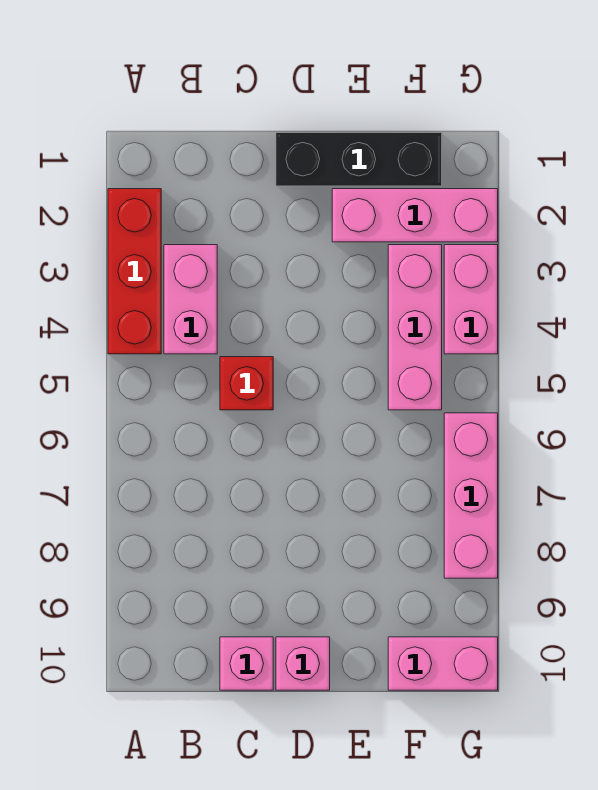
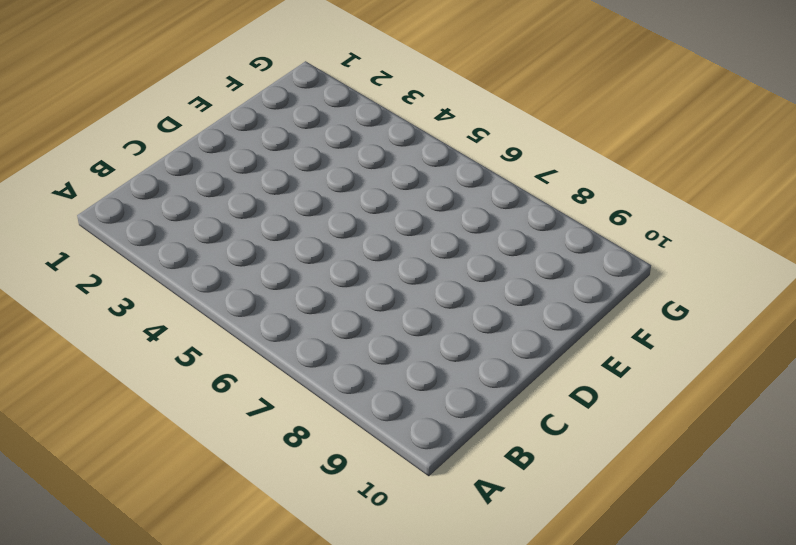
none -> red 1x3 brick [108,189,161,354]
none -> pink 1x2 brick [164,245,217,354]

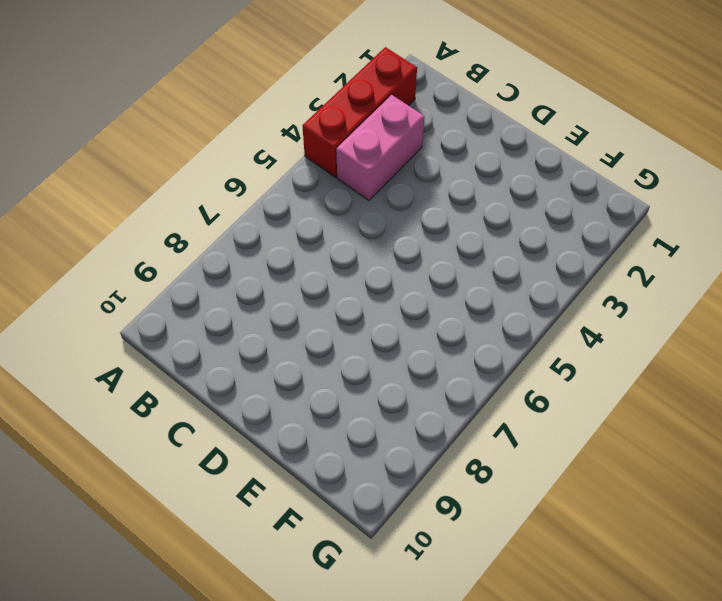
none -> red 1x1 brick [220,357,273,410]
none -> pink 1x1 brick [220,637,273,690]

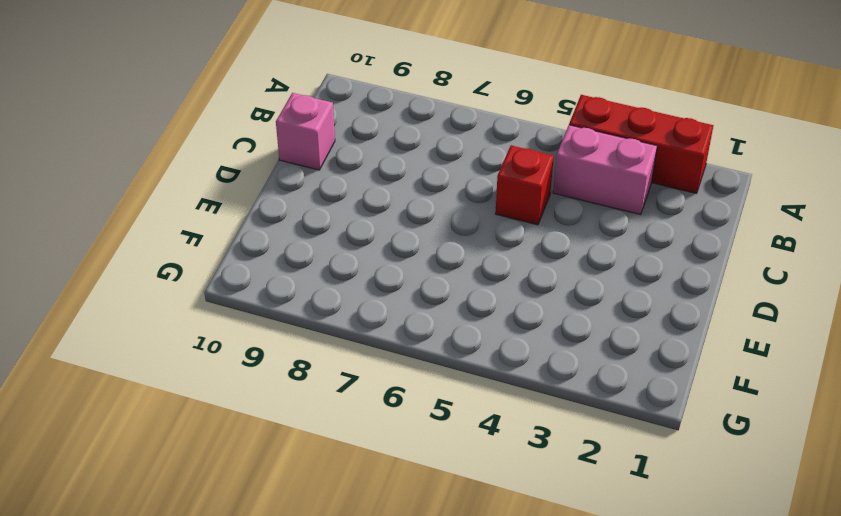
none -> black 1x3 brick [276,133,442,186]
none -> pink 1x1 brick [276,637,330,690]

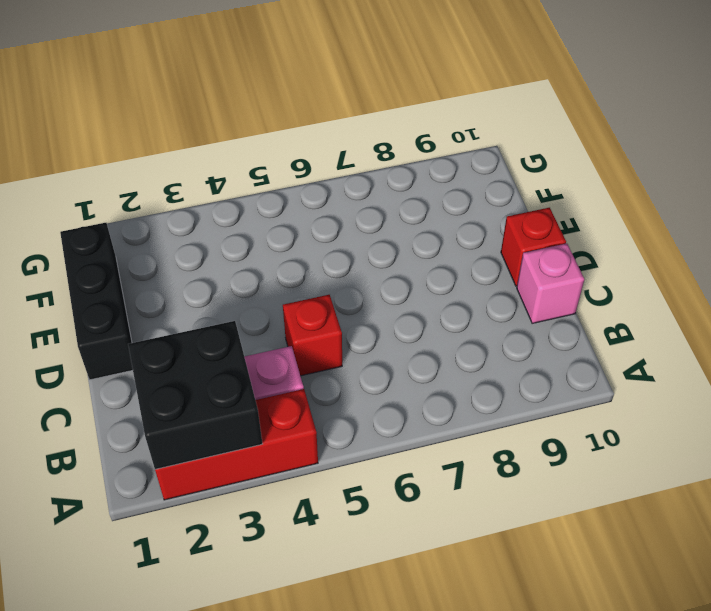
black 2x2 brick [128,321,262,469] -> none
red 1x1 brick [501,208,566,286] -> pink 1x1 brick [276,637,330,690]
none -> pink 1x3 brick [332,189,498,242]
none -> pink 1x3 brick [388,245,442,410]

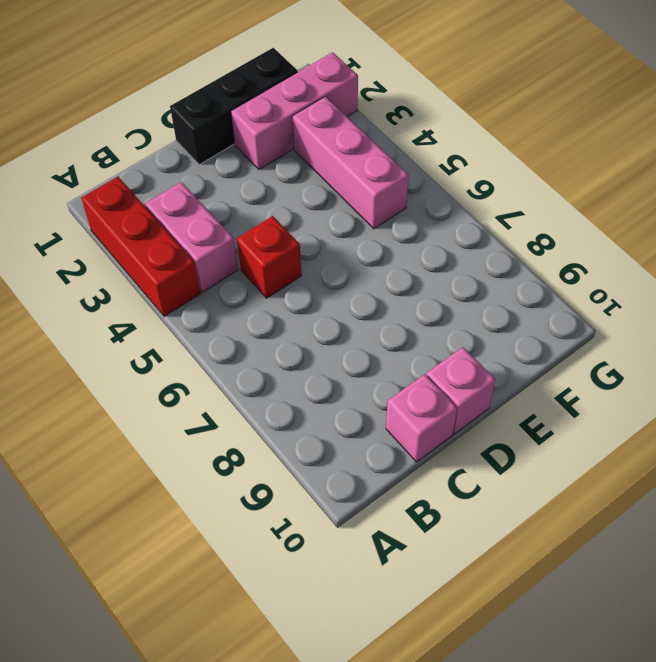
none -> pink 1x2 brick [388,637,498,690]
none -> pink 1x2 brick [444,245,498,354]

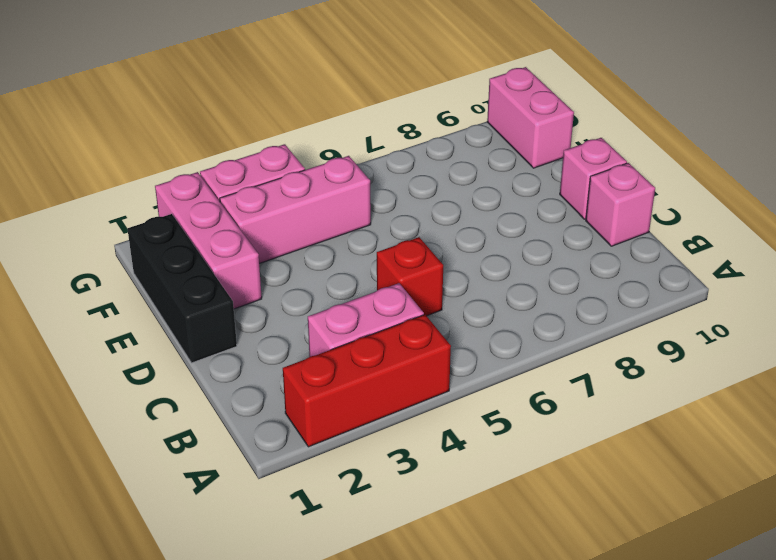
none -> pink 1x3 brick [444,413,498,578]

